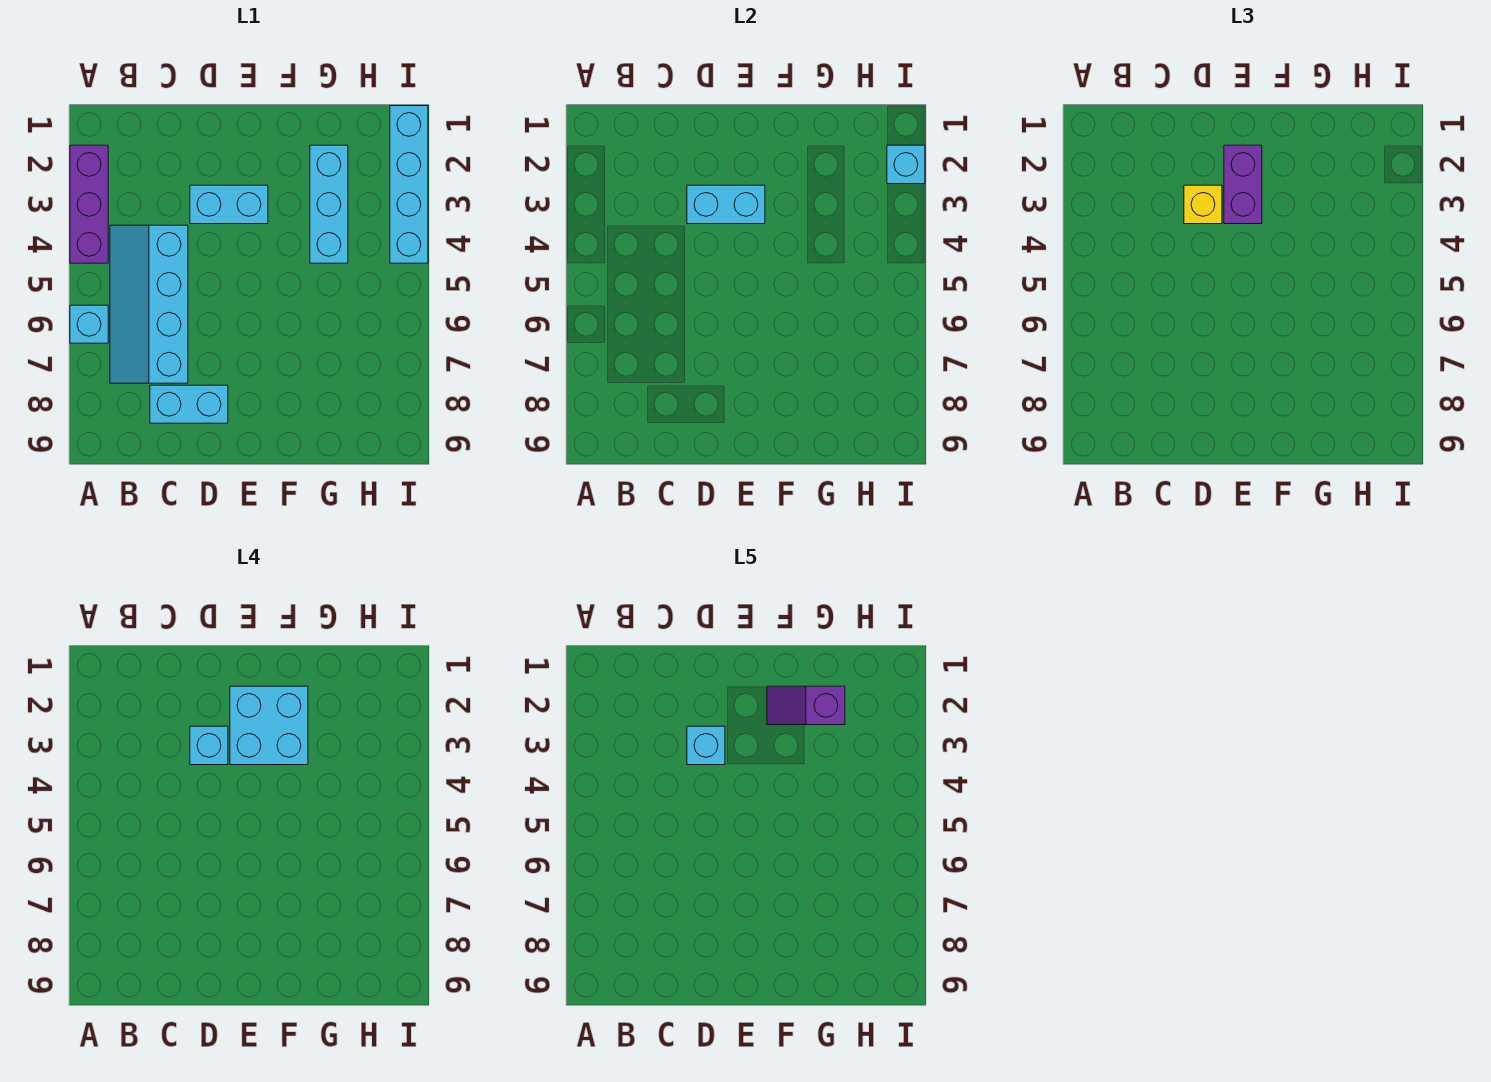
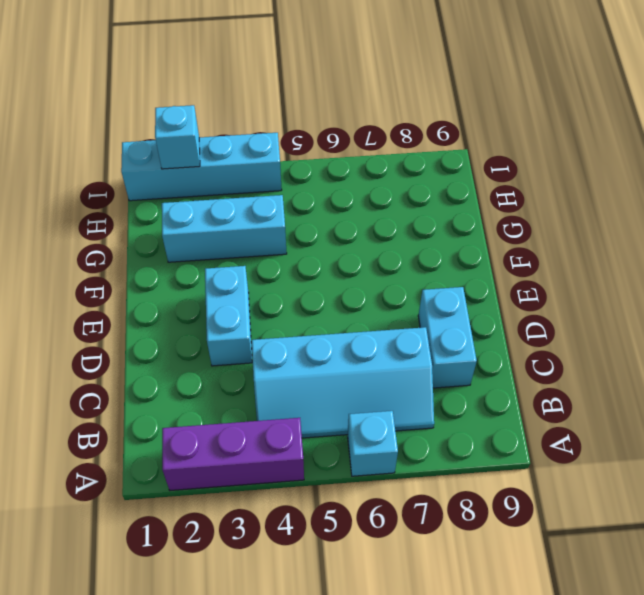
none -> cyan 1x2 brick [687,185,765,224]
none -> yellow 1x1 brick [1184,185,1222,224]
none -> purple 1x2 brick [1224,145,1262,224]

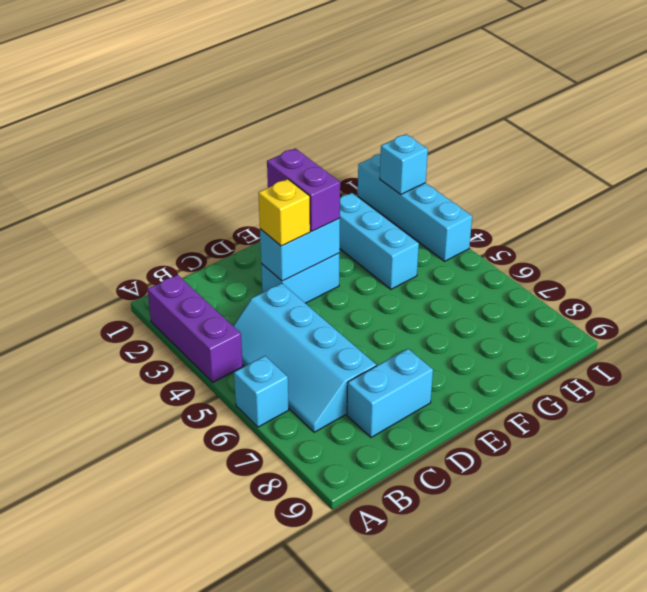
none -> cyan 1x1 brick [190,726,228,765]
none -> cyan 2x2 brick [230,686,308,765]
none -> cyan 1x1 brick [687,726,725,765]

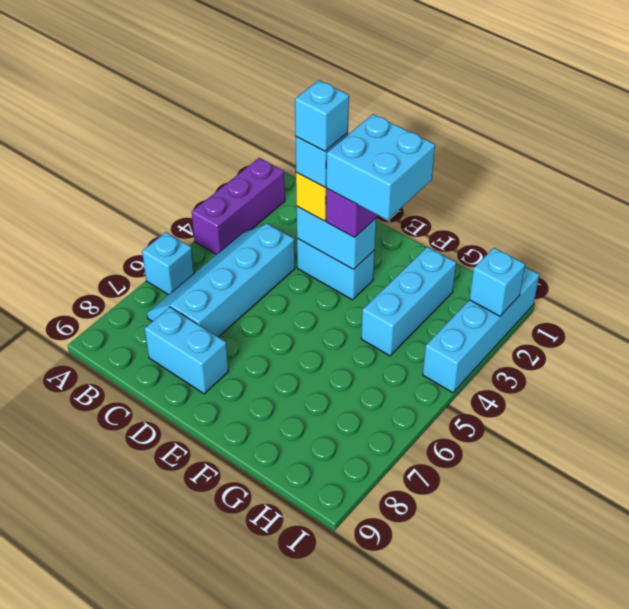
none -> purple 1x2 slope [767,686,845,725]

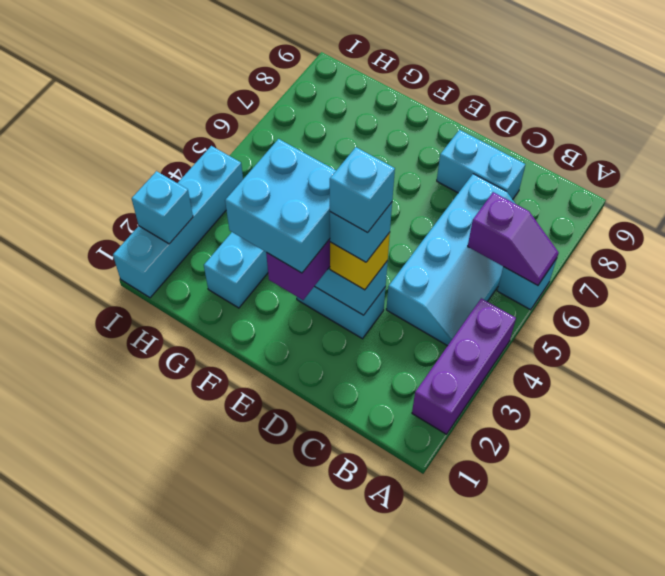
purple 1x2 slope [468,192,559,285] -> purple 1x2 slope moved to [767,686,845,725]

